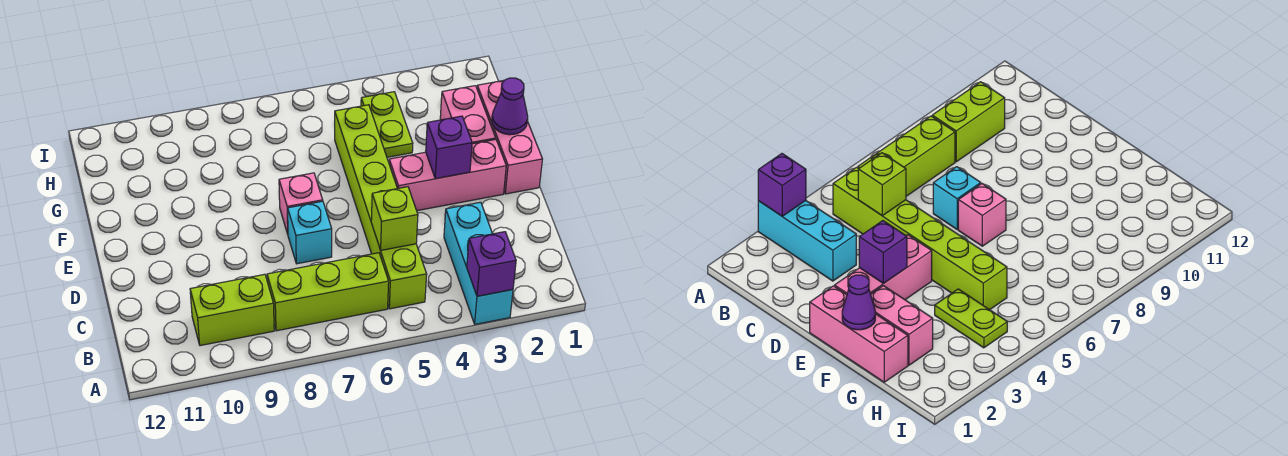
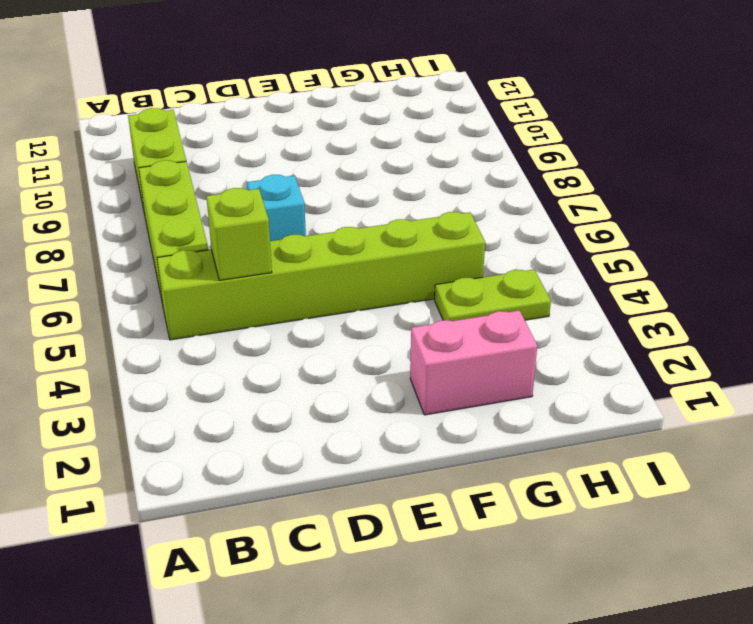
none -> cyan 1x3 brick [444,202,513,324]
none -> pink 1x3 brick [477,80,542,194]
none -> pink 1x3 brick [389,139,506,211]

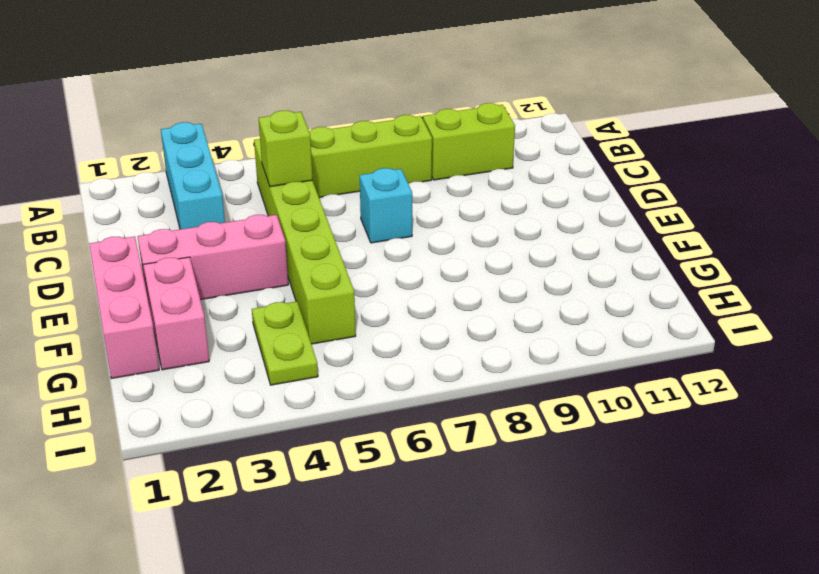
none -> pink 1x1 brick [279,173,323,234]
none -> purple 1x1 brick [467,232,516,296]
none -> purple 1x1 brick [426,116,472,179]

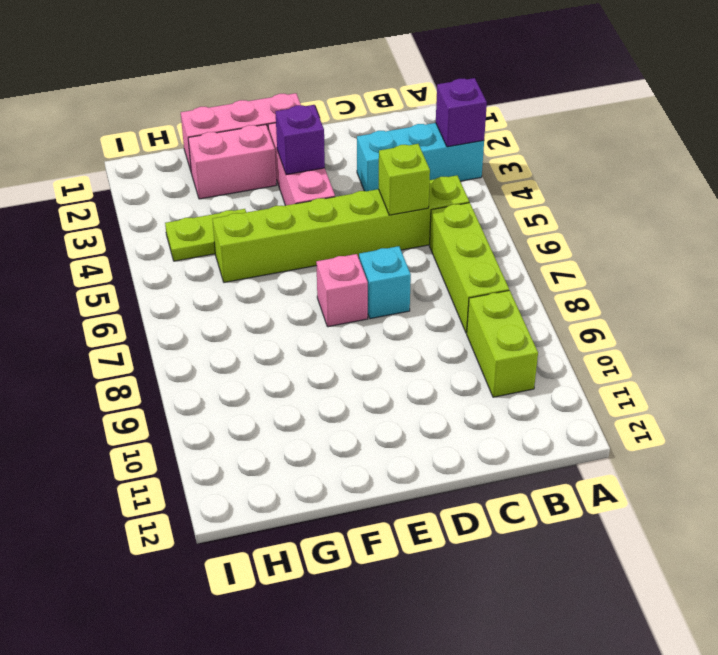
none -> purple 1x1 cone [492,78,528,135]

